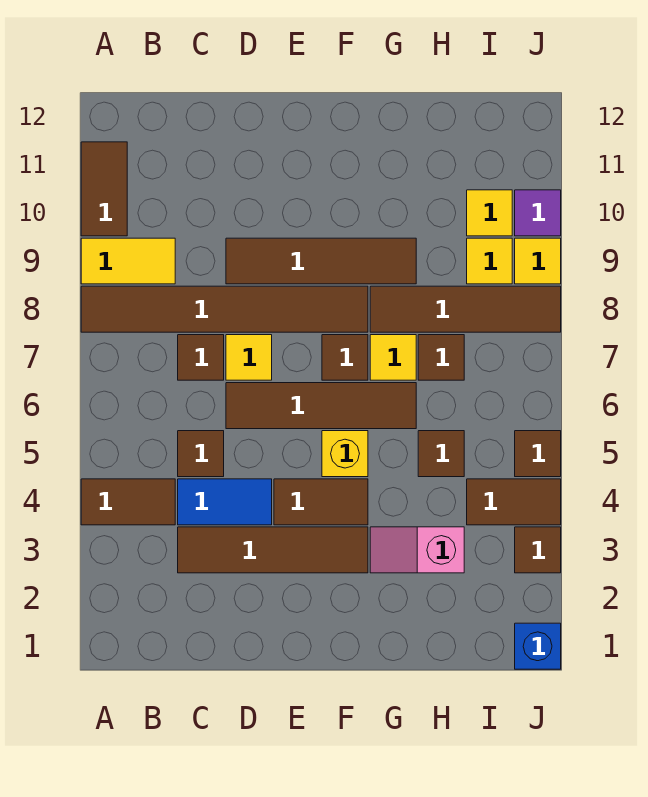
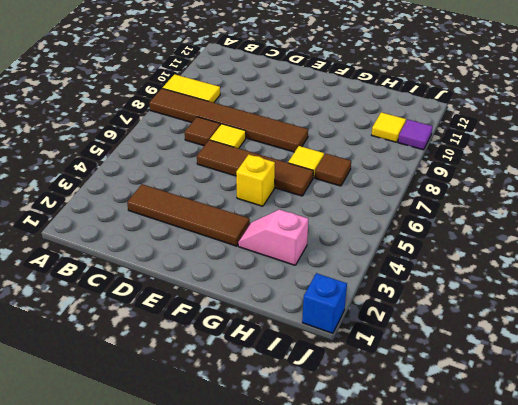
none -> brown 1x2 tile [81,479,175,525]
none -> brown 1x2 tile [81,142,127,236]
none -> blue 1x2 tile [178,479,272,525]

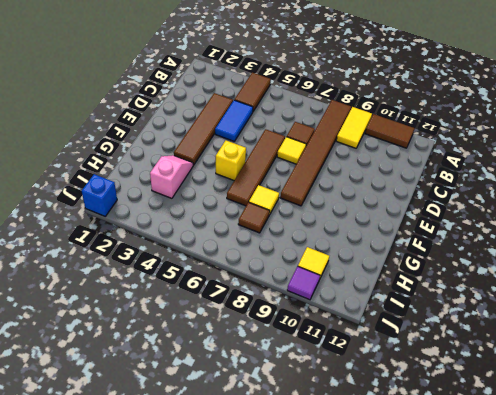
none -> brown 1x1 tile [178,431,224,477]
none -> brown 1x4 tile [226,238,416,284]
none -> brown 1x2 tile [274,479,368,525]

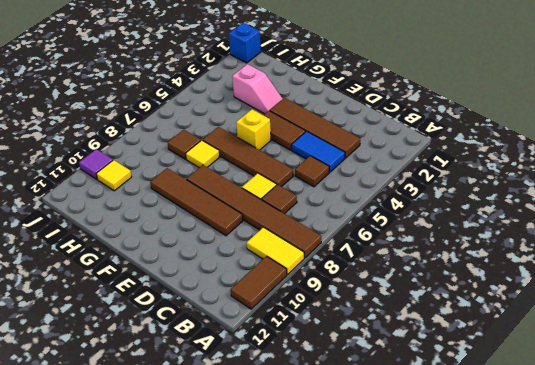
none -> brown 1x2 tile [81,479,175,525]
none -> brown 1x1 tile [322,335,368,380]
none -> brown 1x4 tile [370,286,561,332]

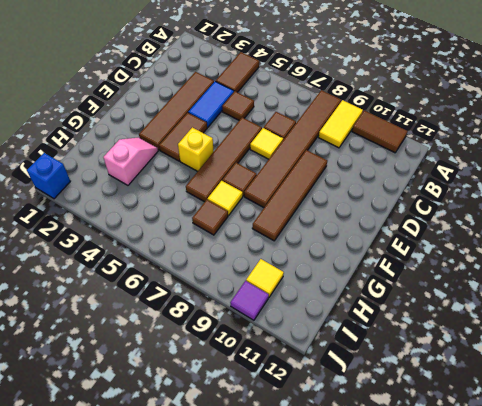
none -> brown 1x4 tile [370,286,561,332]
none -> brown 1x1 tile [418,431,464,477]
none -> brown 1x2 tile [467,479,561,525]

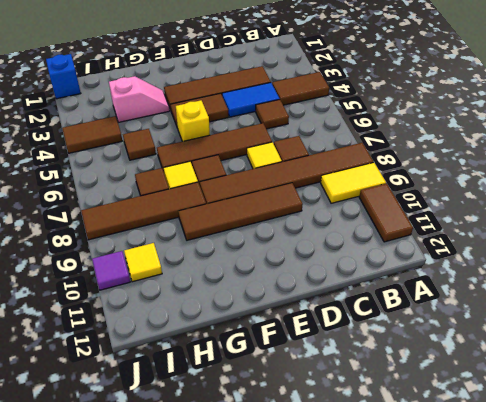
none -> yellow 1x1 tile [467,238,512,284]
none -> brown 1x1 tile [515,527,561,573]
none -> brown 1x1 tile [515,431,561,477]

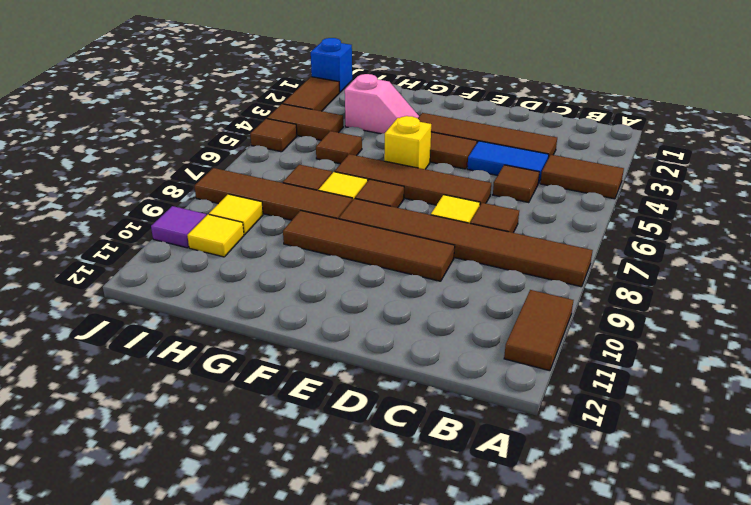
brown 1x2 tile [283,77,340,111] -> brown 1x1 tile [515,527,561,573]
none -> yellow 1x2 tile [81,238,175,284]
none -> yellow 1x1 tile [515,238,561,284]

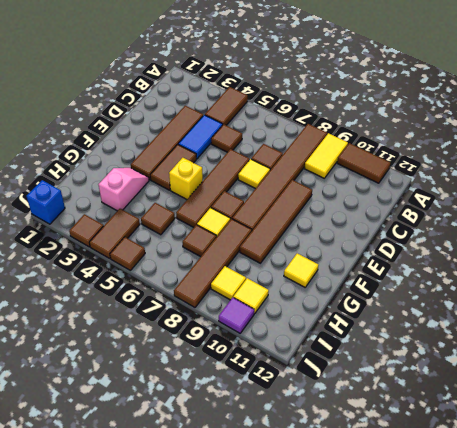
yellow 1x1 tile [284,253,318,287] -> yellow 1x1 tile moved to [515,238,561,284]

